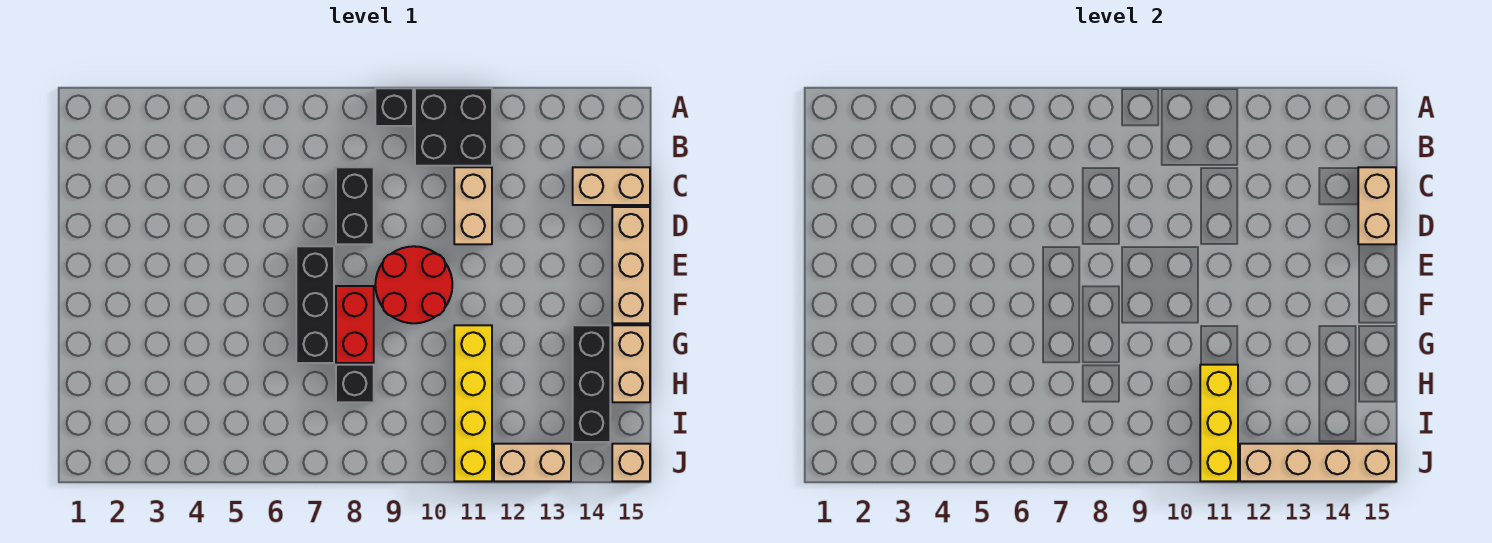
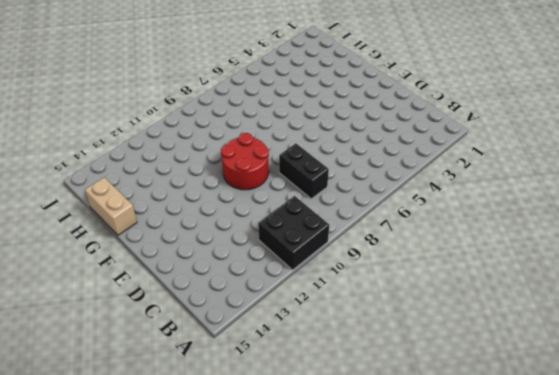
none -> black 1x1 brick [375,88,413,126]
none -> tan 1x2 brick [454,167,492,244]
none -> tan 1x2 brick [573,167,650,205]

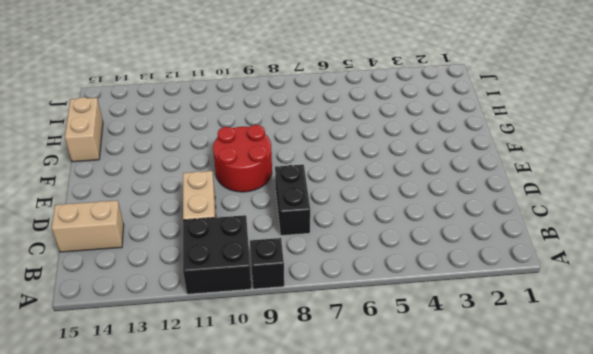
none -> tan 1x3 brick [612,207,650,323]
none -> black 1x3 brick [296,246,334,363]
none -> red 1x2 brick [336,286,374,363]

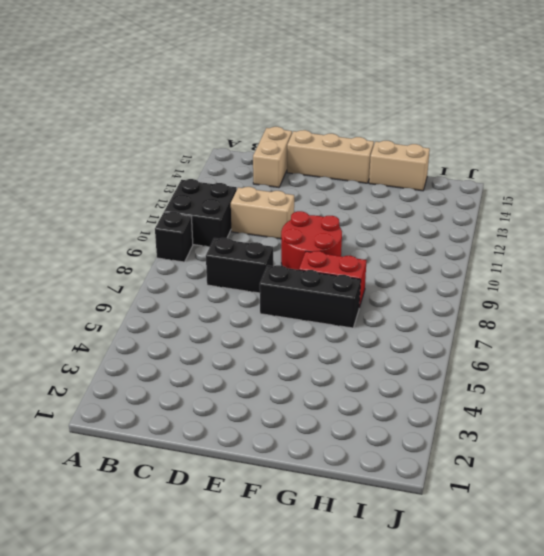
none -> yellow 1x4 brick [454,325,492,481]
none -> black 1x3 brick [573,325,610,442]
none -> black 1x1 brick [336,365,374,402]

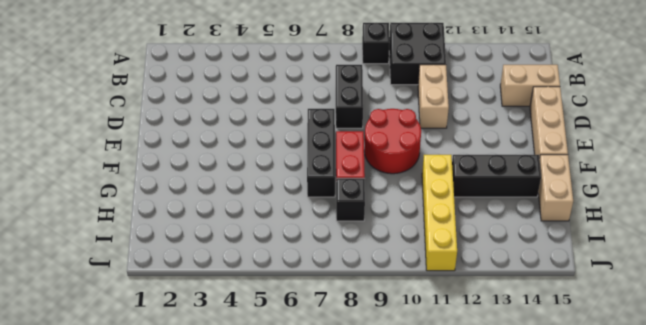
black 1x3 brick [452,155,541,197] -> black 1x3 brick turned to [573,325,610,442]
none -> tan 1x2 brick [494,444,571,481]
none -> tan 1x1 brick [612,444,650,481]
none -> tan 1x2 brick [1358,167,1396,244]

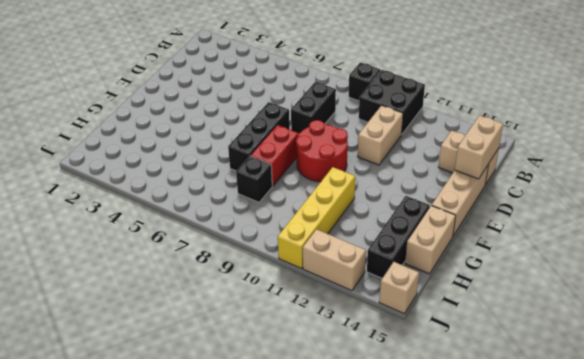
none -> yellow 1x3 brick [1200,365,1238,481]
none -> tan 1x4 brick [1240,444,1396,481]

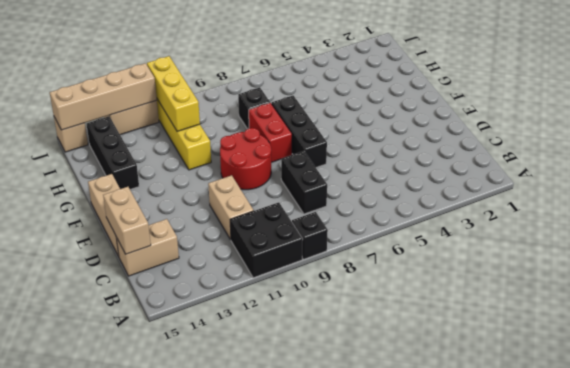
none -> tan 1x2 brick [612,325,650,402]

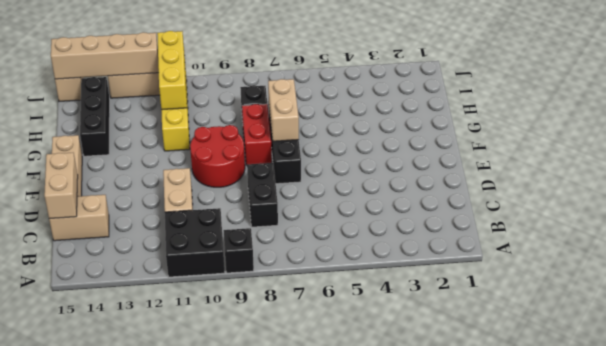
tan 1x2 brick [268,79,299,141] -> tan 1x2 brick moved to [612,325,650,402]

